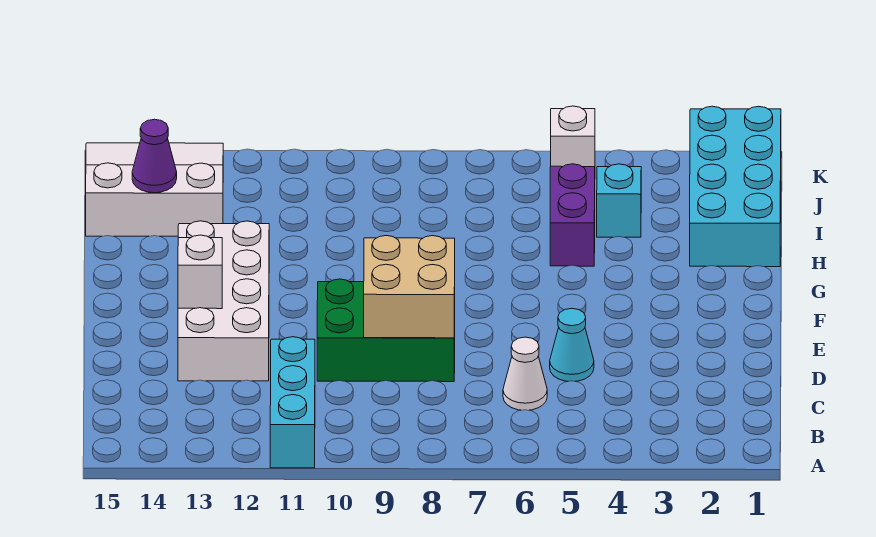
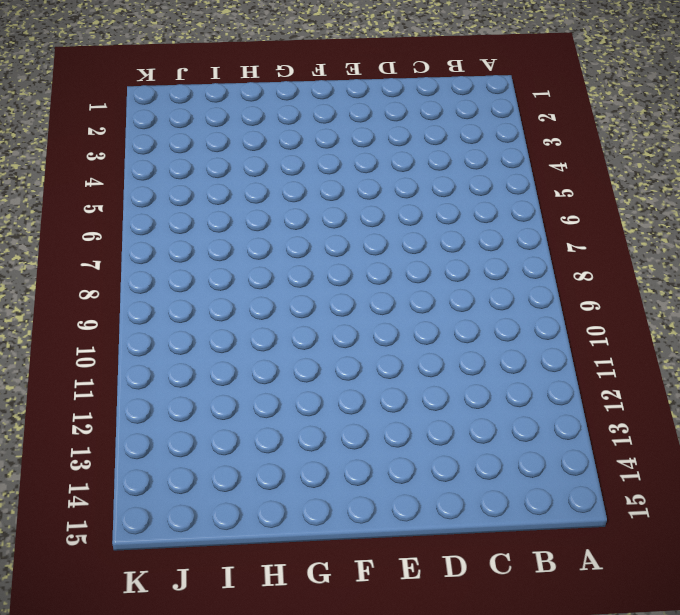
none -> cyan 1x3 brick [270,337,315,468]
none -> white 1x1 cone [503,337,547,410]
none -> cyan 1x1 cone [550,308,594,381]

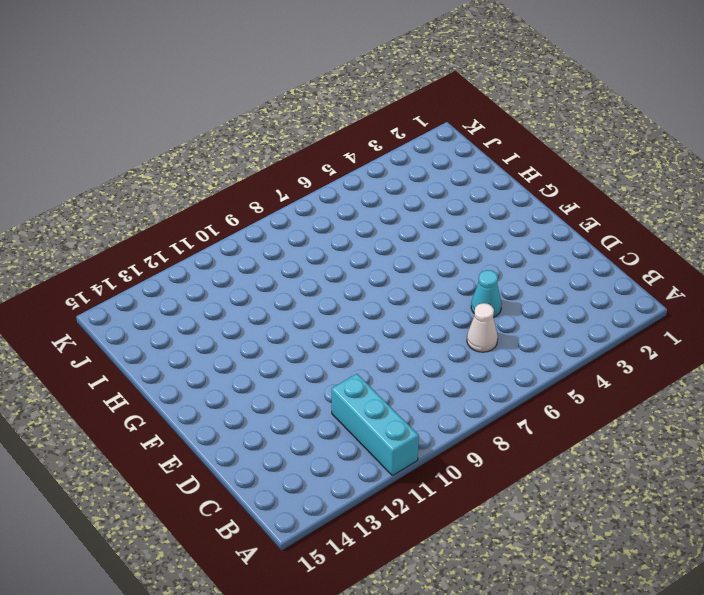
none -> green 2x3 brick [317,279,455,382]
none -> white 2x4 brick [178,221,269,381]
none -> cyan 2x4 brick [690,106,781,267]

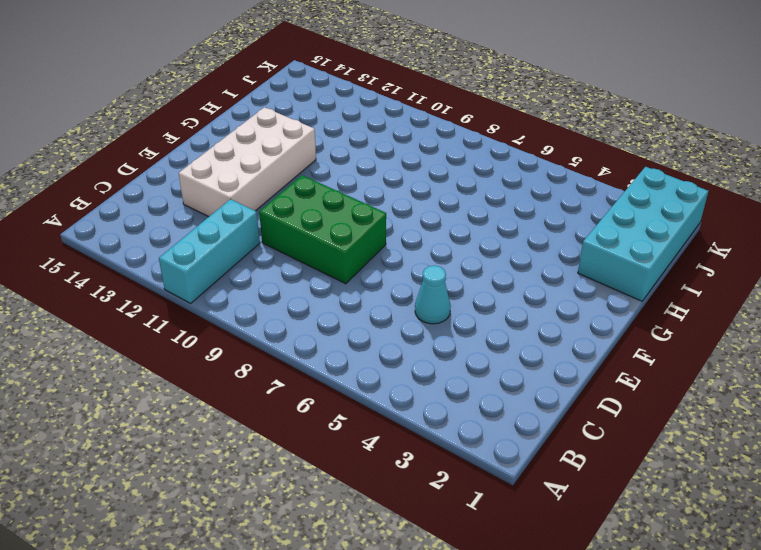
none -> white 1x1 cone [503,337,547,410]
none -> purple 1x2 brick [550,164,595,266]
none -> cyan 1x1 brick [597,164,641,237]

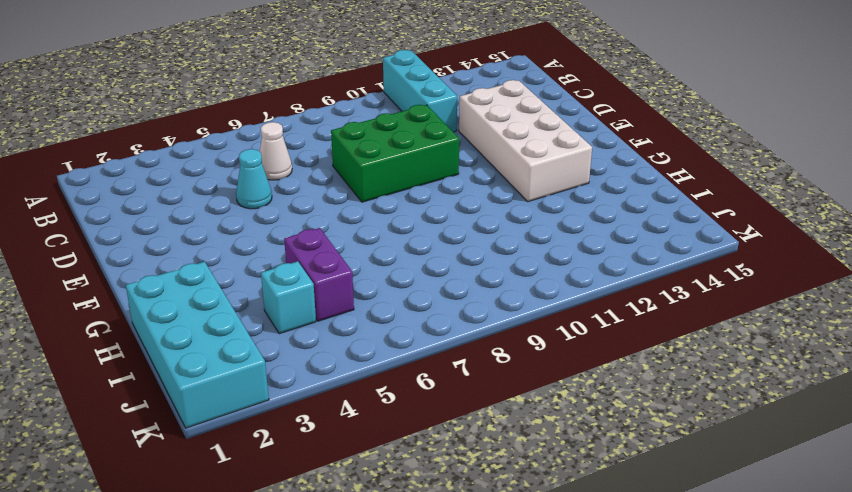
none -> white 3x3 slope [86,143,223,236]
none -> white 1x1 brick [551,106,595,167]
none -> tan 2x2 brick [364,236,455,338]

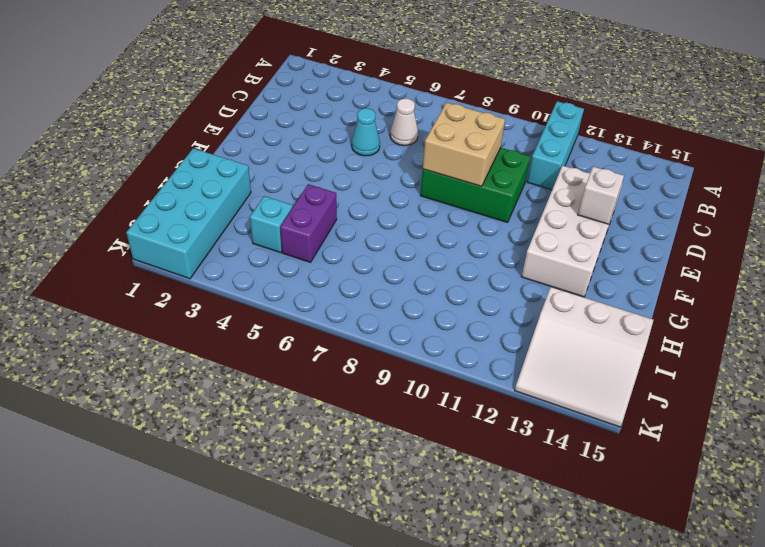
none -> white 1x1 brick [551,106,595,167]
none -> purple 1x1 cone [132,119,177,193]

